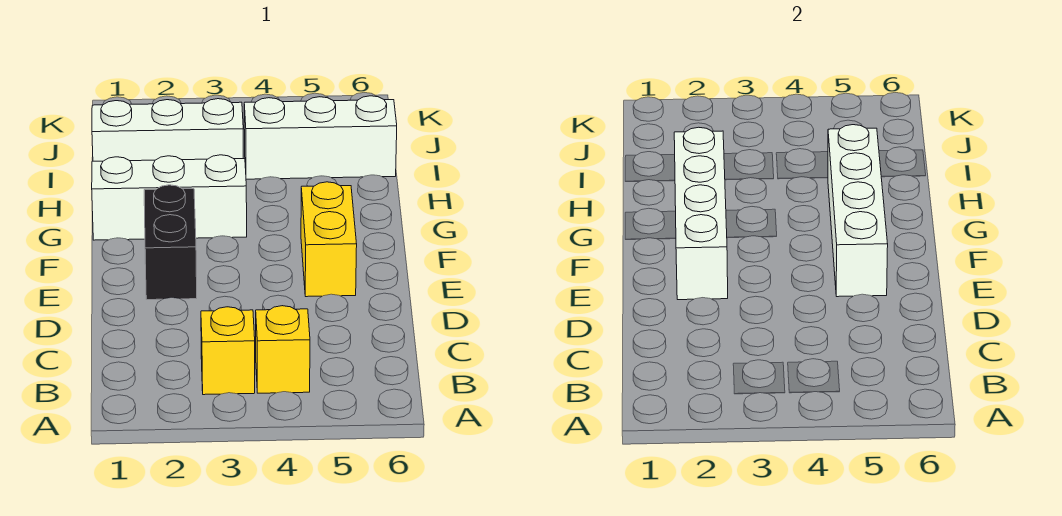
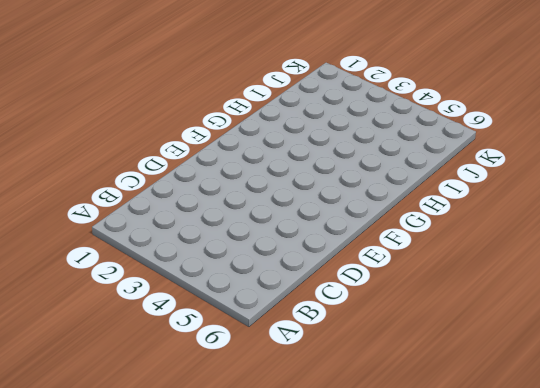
none -> yellow 1x1 brick [201,307,255,395]
none -> yellow 1x1 brick [256,306,310,393]

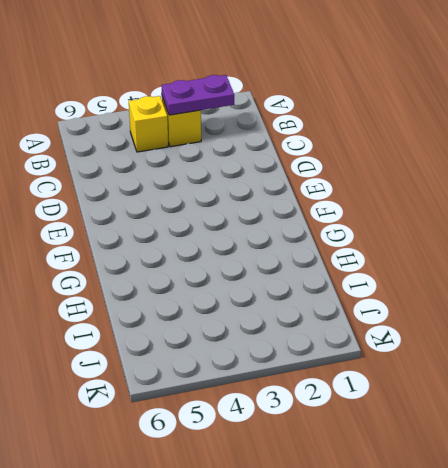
purple 1x2 plate [162,75,234,115] -> none
none -> black 1x2 brick [144,185,197,300]
none -> yellow 1x2 brick [301,182,357,297]

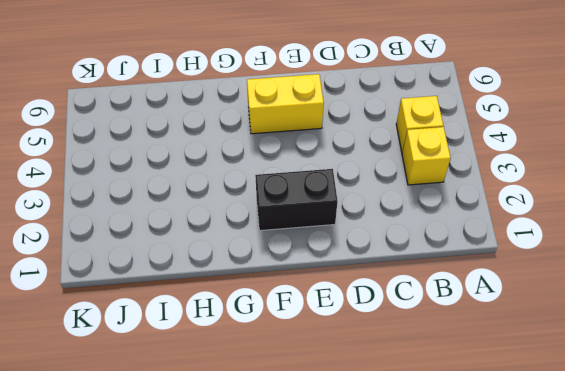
none -> white 1x3 brick [92,155,247,240]
none -> white 1x3 brick [92,99,243,161]

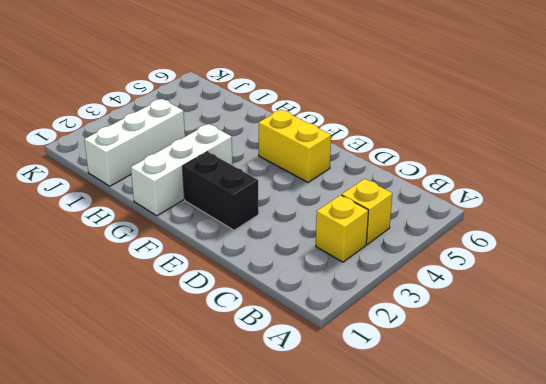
none -> white 1x3 brick [244,96,397,179]
none -> white 1x4 brick [674,127,728,300]

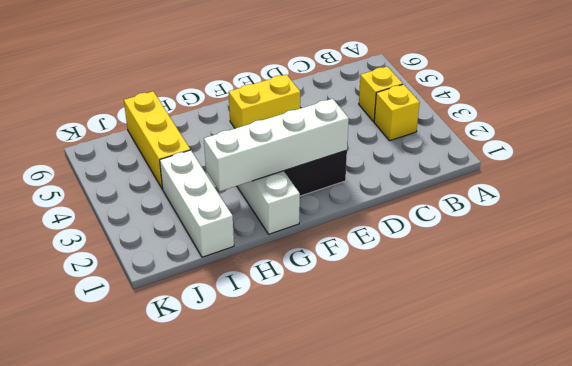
yellow 1x3 brick [124,91,190,189] -> white 1x3 brick [244,96,397,179]
none -> white 1x4 brick [828,125,888,297]

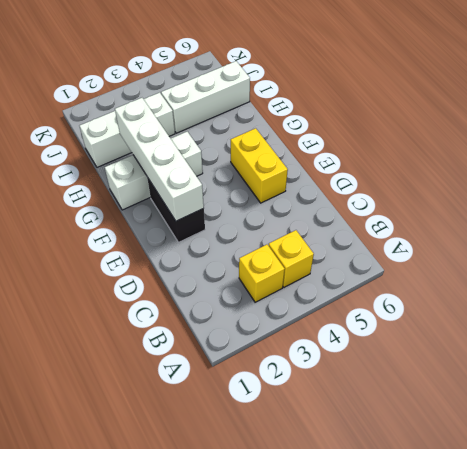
none -> white 1x4 brick [828,125,888,297]

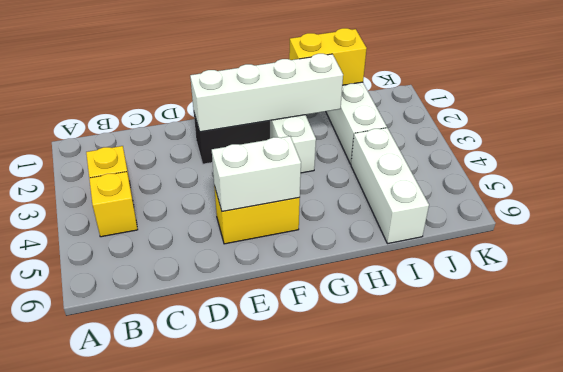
white 1x2 brick [212,136,301,212] -> white 1x4 brick [828,125,888,297]
yellow 1x2 brick [289,28,367,85] -> none

